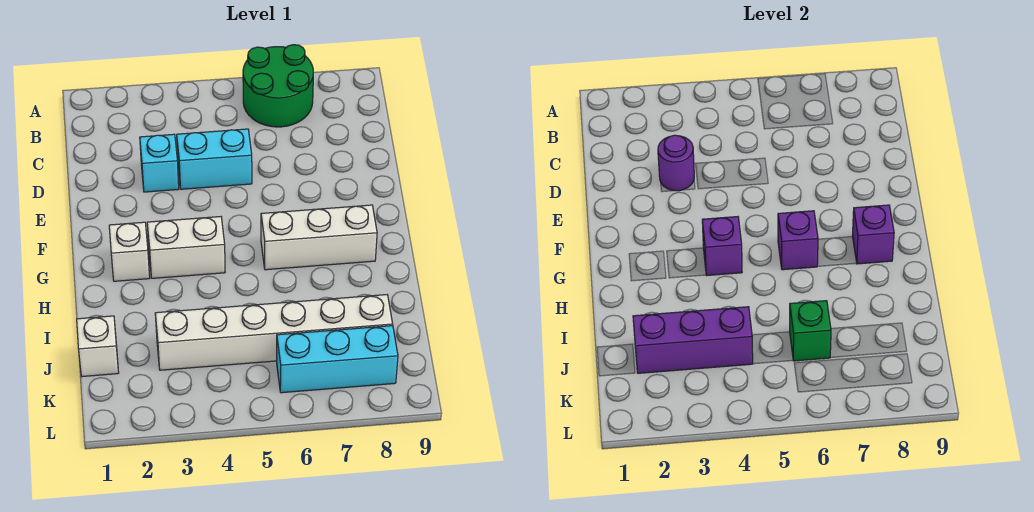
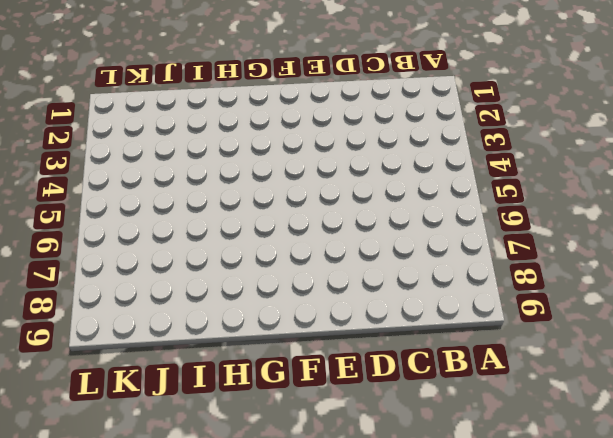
none -> green 2x2 round brick [243,45,313,127]
none -> cyan 1x1 brick [140,134,179,192]
none -> cyan 1x2 brick [177,129,252,189]

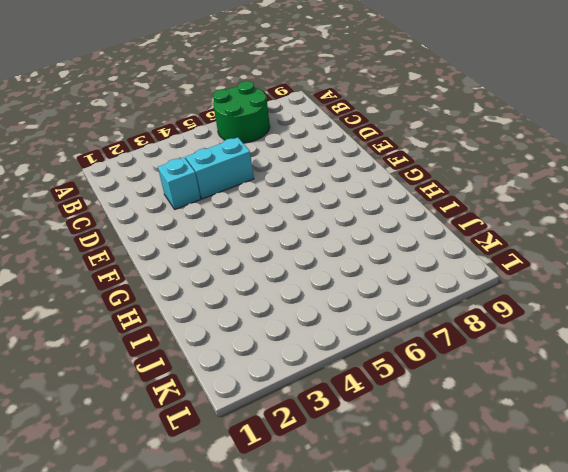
none -> white 1x1 brick [109,222,150,281]
none -> white 1x2 brick [147,217,225,278]
none -> white 1x3 brick [261,205,377,270]

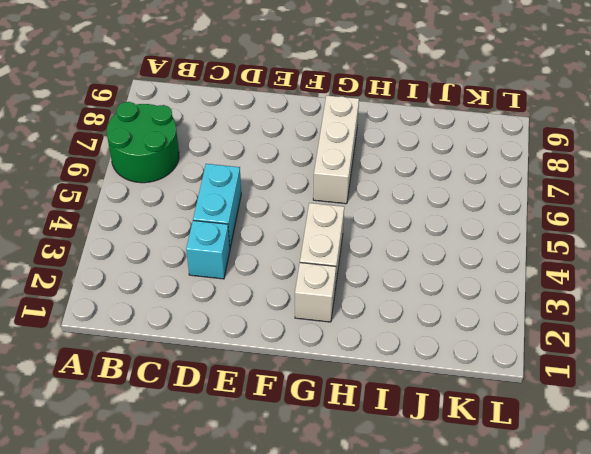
none -> white 1x1 brick [77,316,119,376]
none -> white 1x6 brick [155,295,393,370]
none -> cyan 1x3 brick [277,326,398,393]

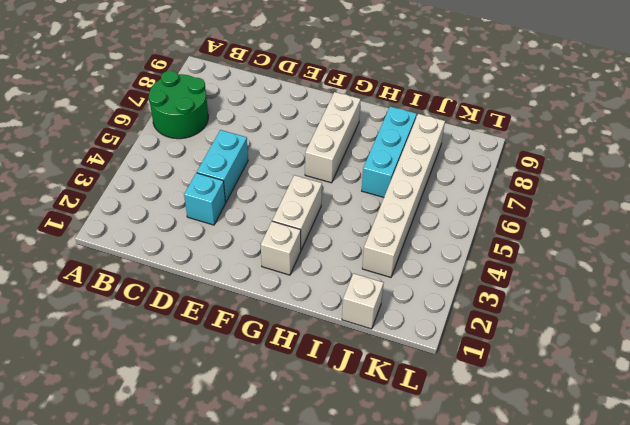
cyan 1x3 brick [362,106,416,197] -> cyan 1x3 brick moved to [277,326,398,393]
none -> purple 1x1 round brick [658,135,694,191]
none -> purple 1x1 brick [702,217,742,275]
none -> purple 1x1 brick [778,211,818,270]

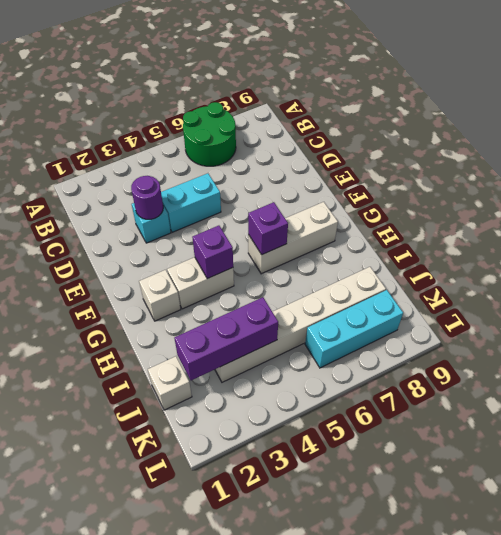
none -> purple 1x1 brick [852,205,894,264]
none -> green 1x1 brick [790,301,831,361]

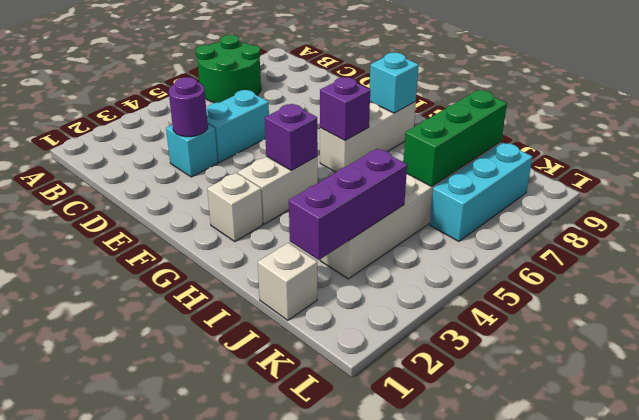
cyan 1x1 brick [370,53,419,113] -> purple 1x1 brick [852,205,894,264]
green 1x3 brick [404,90,507,186] -> green 1x1 brick [790,301,831,361]

